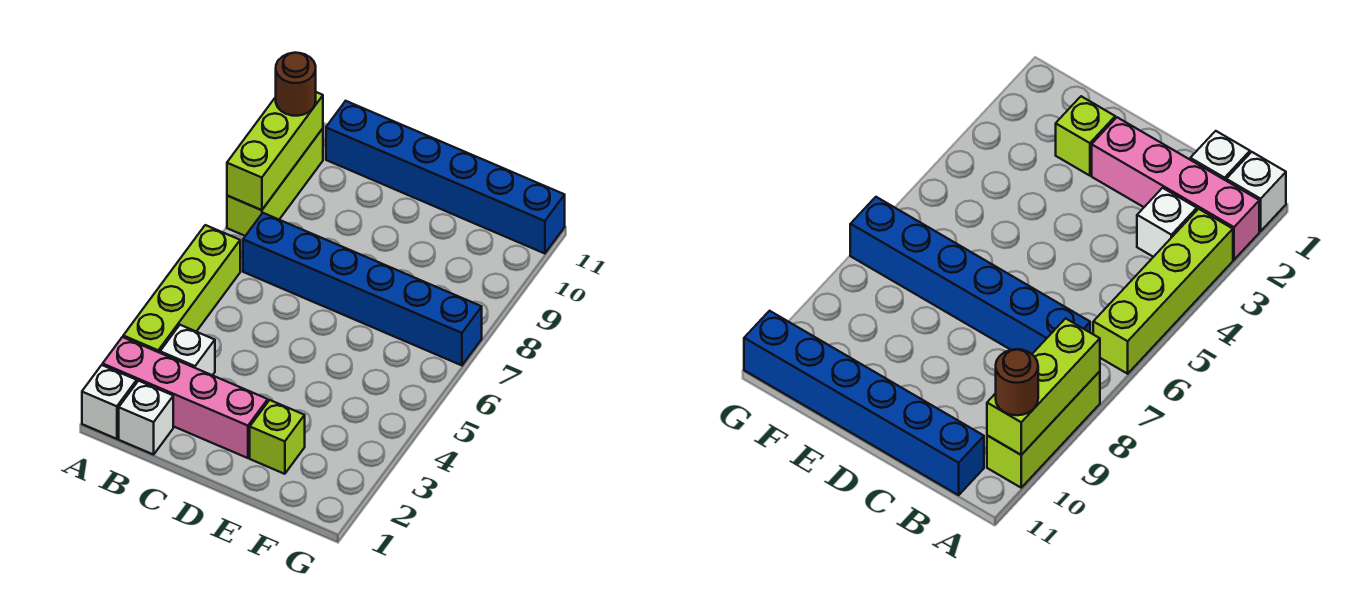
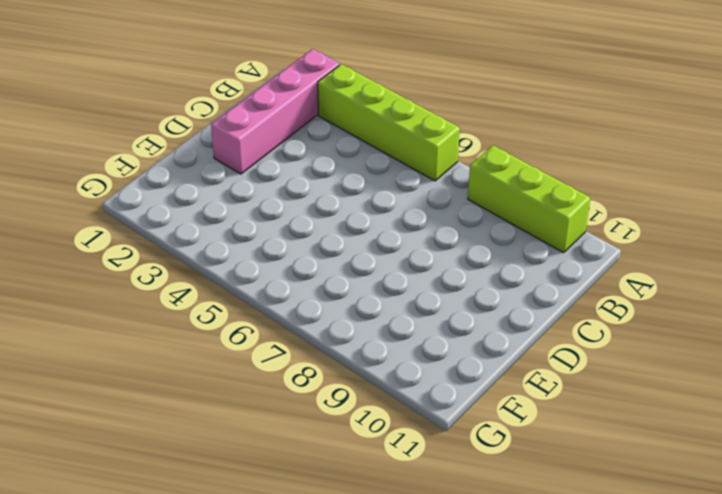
none -> white 1x1 brick [82,365,137,439]
none -> white 1x1 brick [119,381,173,455]

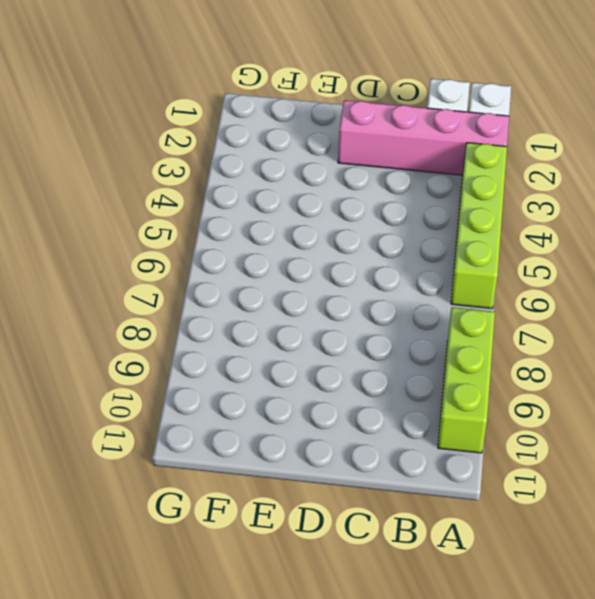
none -> white 1x1 brick [160,325,215,375]
none -> blue 1x6 brick [243,213,482,365]

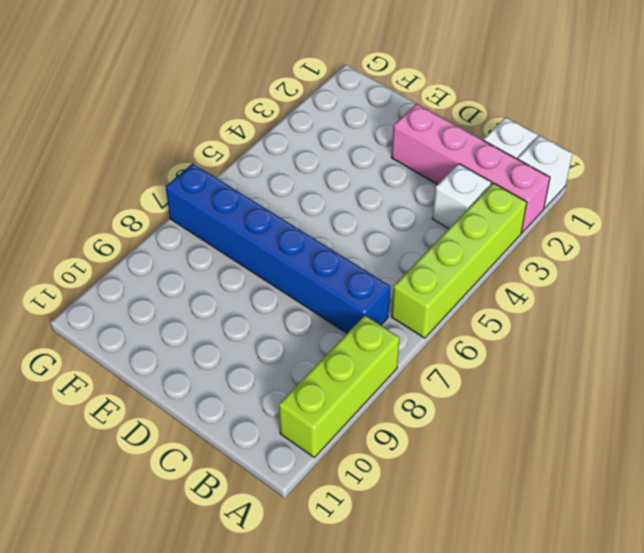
none -> blue 1x6 brick [326,101,565,254]
none -> lime 1x1 brick [250,400,305,474]

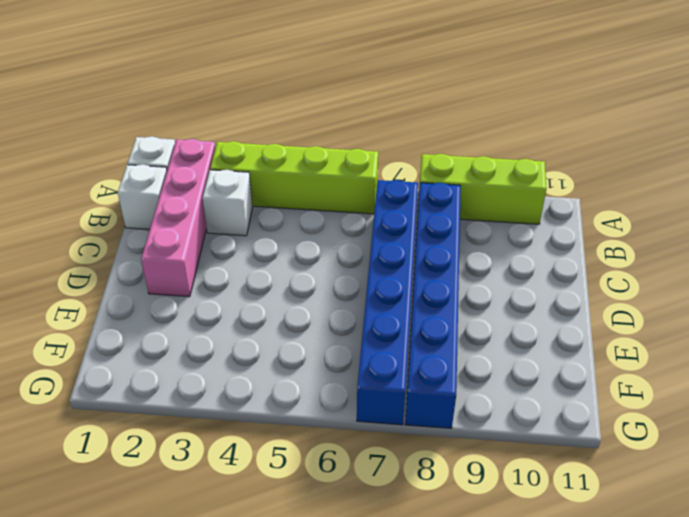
blue 1x6 brick [405,183,461,428] -> blue 1x6 brick moved to [326,101,565,254]
none -> lime 1x1 brick [250,400,305,474]
none -> lime 1x3 brick [227,92,323,210]

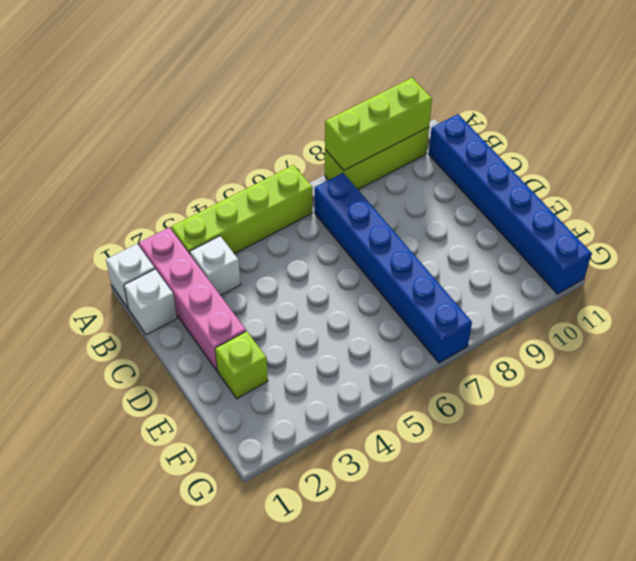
none -> brown 1x1 round brick [276,53,316,116]

